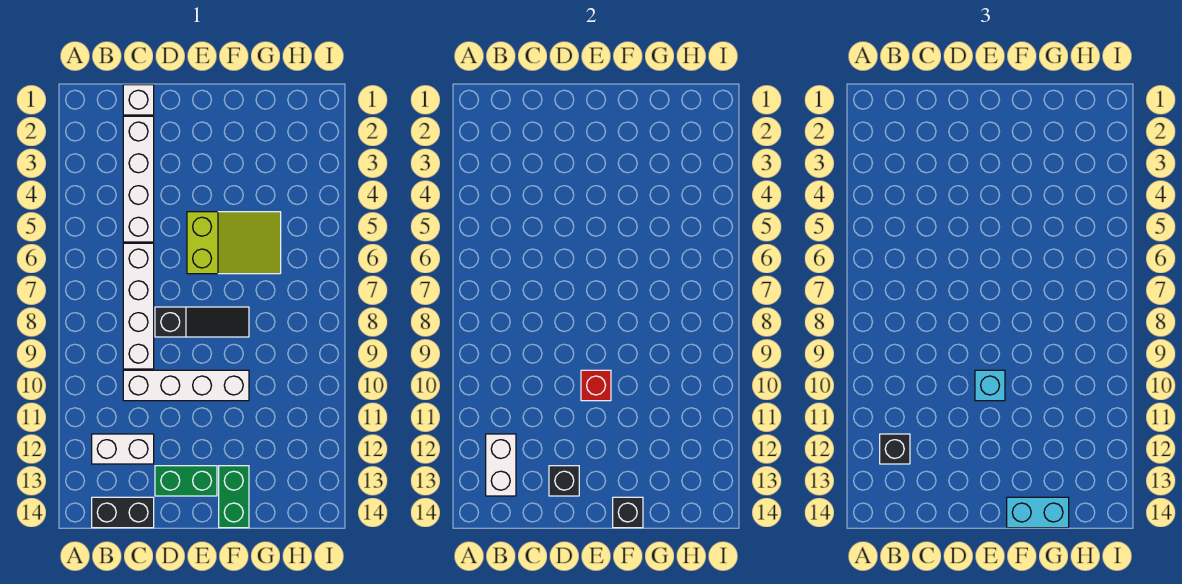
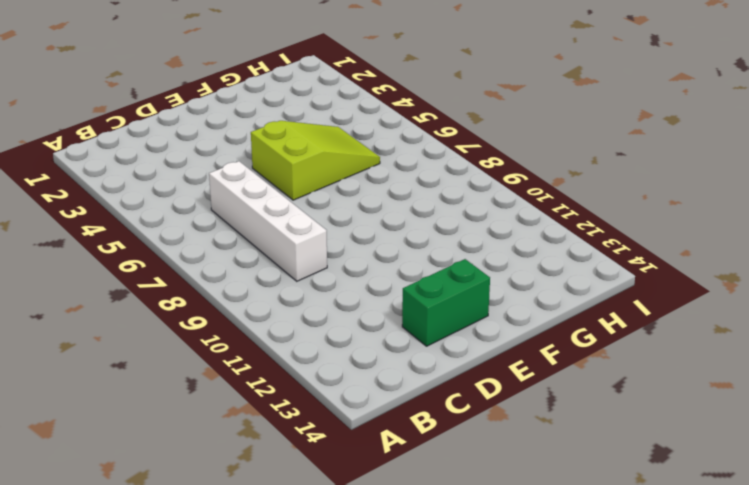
none -> white 1x2 brick [92,434,154,464]
none -> black 1x2 brick [92,497,154,528]
none -> white 1x1 brick [123,85,154,115]

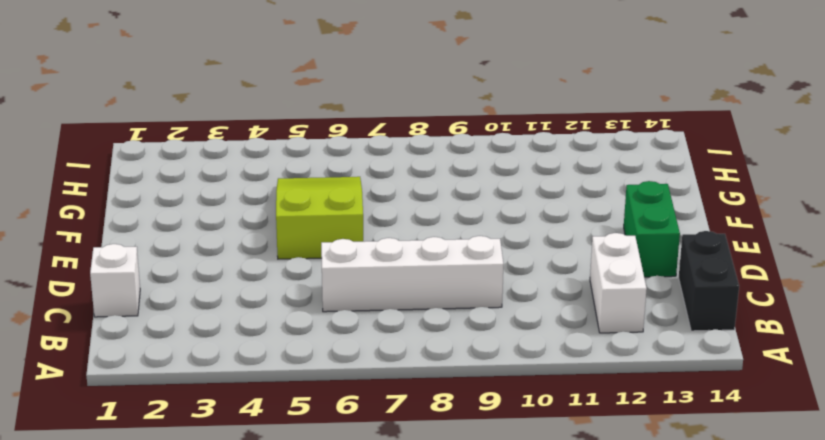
none -> white 1x4 brick [123,116,154,242]
none -> white 1x4 brick [123,370,249,401]
none -> black 1x3 slope [155,307,249,337]

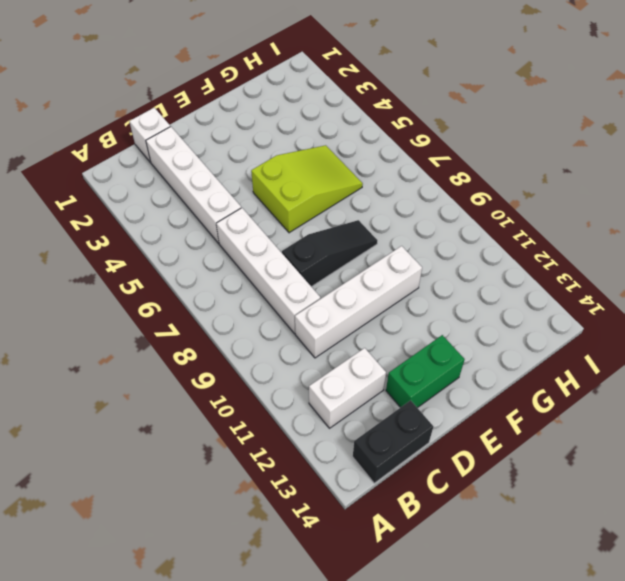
none -> green 1x2 brick [219,466,249,528]
none -> white 1x2 brick [486,434,516,496]
none -> black 1x1 brick [549,466,579,496]

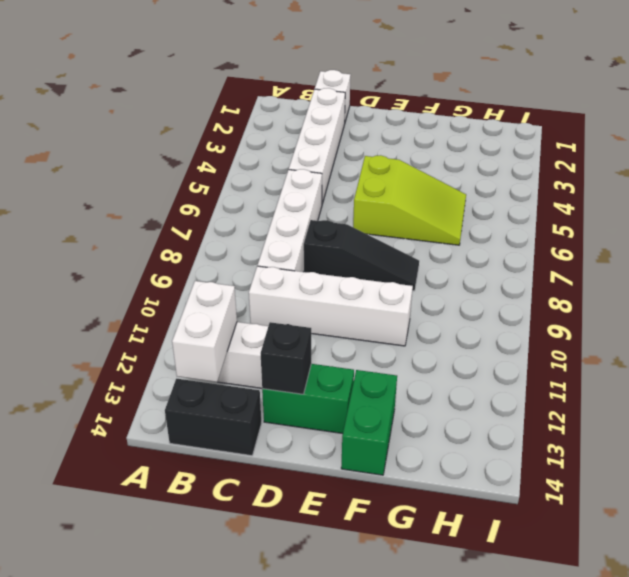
none -> red 1x1 brick [581,370,611,401]
none -> black 1x1 brick [613,497,643,528]
none -> black 1x1 brick [880,434,910,464]

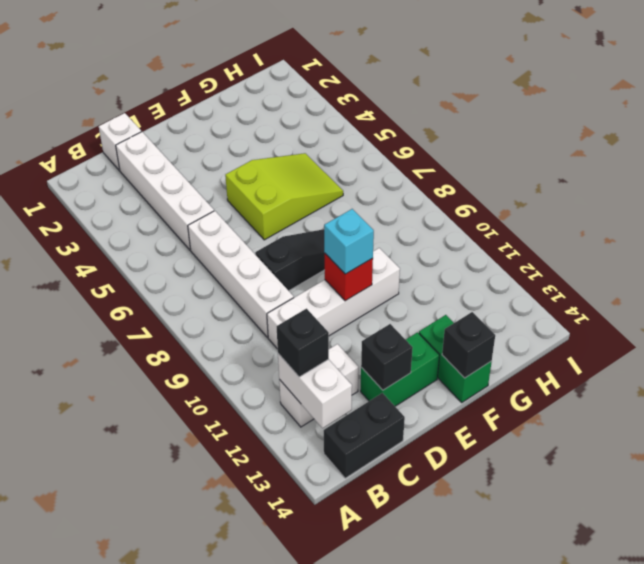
none -> cyan 1x2 brick [1007,497,1069,528]

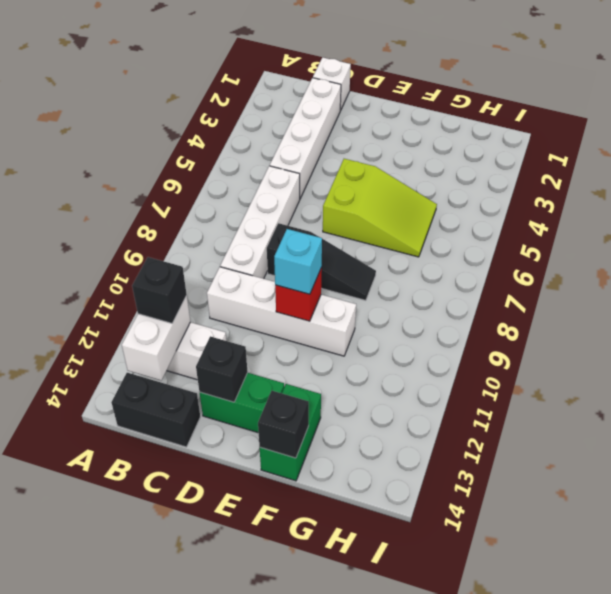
none -> cyan 1x2 brick [1007,497,1069,528]

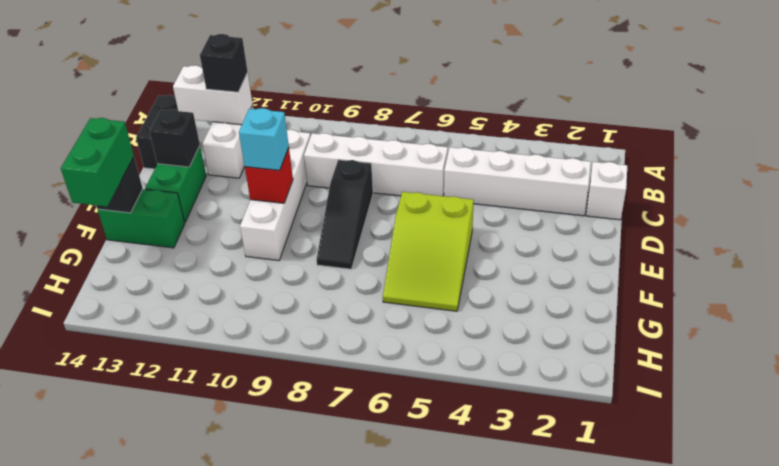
green 1x2 brick [61,118,134,207] -> cyan 1x2 brick [1007,497,1069,528]

